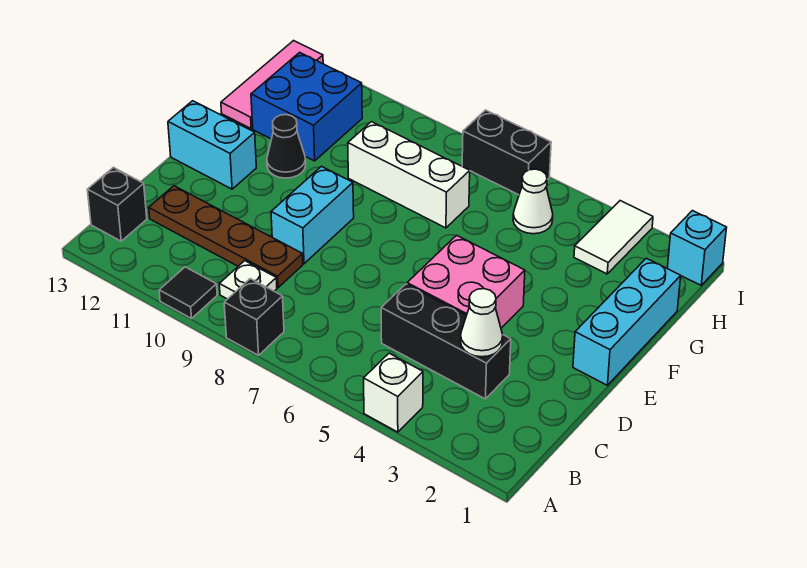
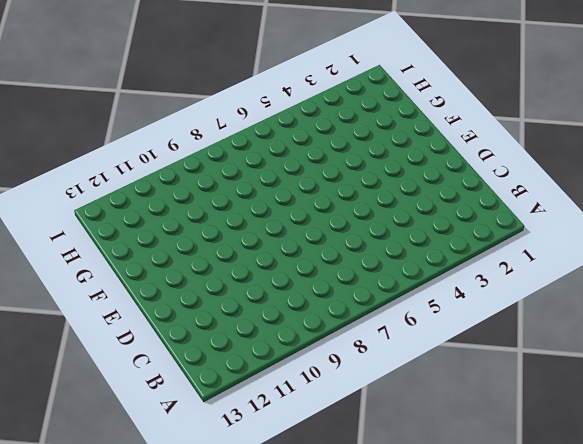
none -> white 1x1 brick [364,353,423,432]
none -> black 1x1 brick [224,279,284,355]
none -> black 1x1 tile [159,267,217,319]

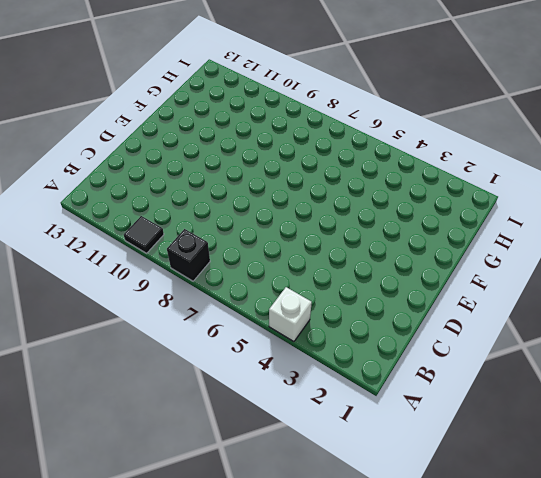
none -> white 1x1 plate [219,261,277,299]
none -> black 1x1 brick [87,167,147,241]
none -> black 1x3 brick [381,284,511,399]

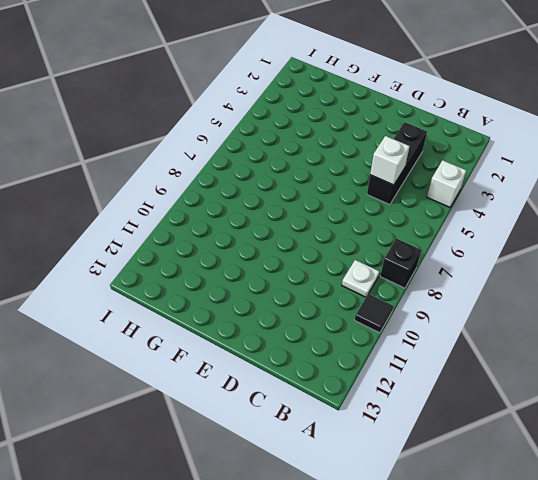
white 1x1 brick [370,136,410,185] -> none
none -> black 1x1 brick [87,167,147,241]
none -> brown 1x4 plate [149,186,303,288]
none -> pink 2x2 brick [407,235,525,328]

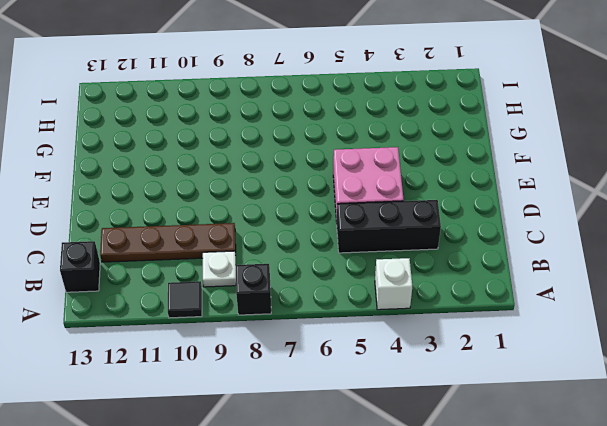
none -> cyan 1x2 brick [271,166,354,264]
none -> cyan 1x3 brick [573,258,681,385]
none -> cyan 1x2 brick [168,101,256,189]

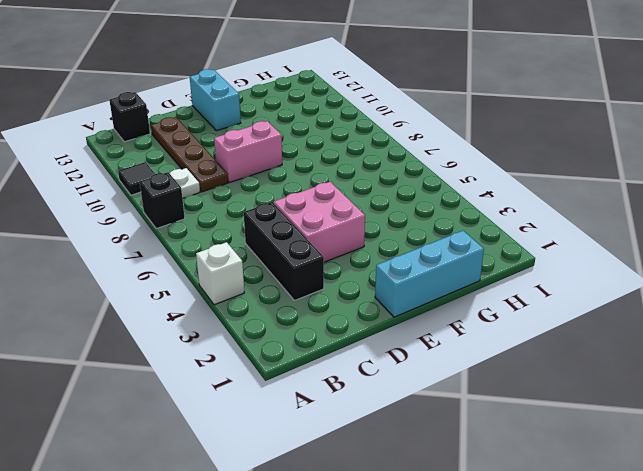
pink 1x2 brick [214,121,282,182] -> cyan 1x2 brick [271,166,354,264]
none -> black 1x1 cone [267,115,306,178]
none -> white 1x3 brick [348,122,470,228]
none -> blue 2x2 brick [251,52,362,161]

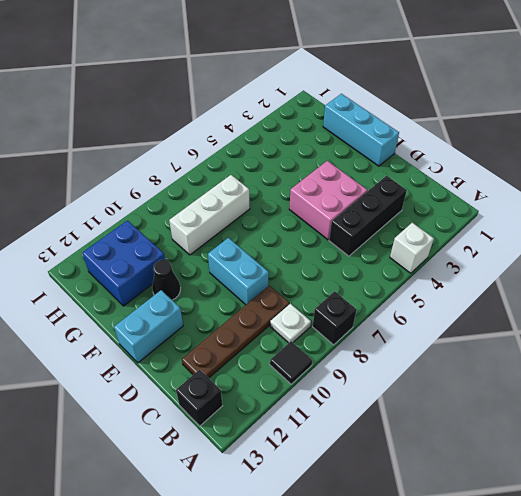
none -> pink 1x3 tile [221,41,323,128]
none -> white 1x2 tile [574,201,653,274]
none -> white 1x1 cone [513,169,553,234]

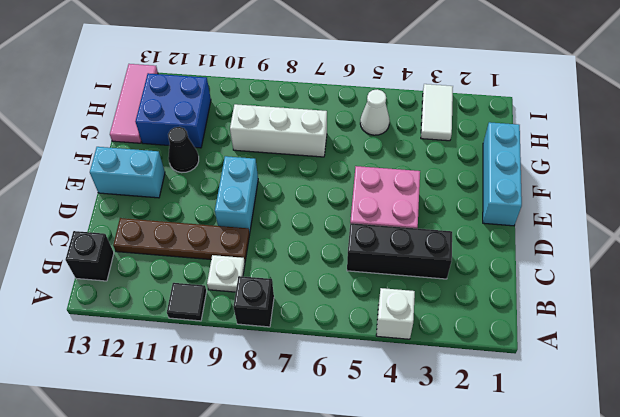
none -> cyan 1x1 brick [667,211,727,285]
none -> black 1x2 brick [462,110,551,195]
none -> white 1x1 cone [461,289,503,357]

